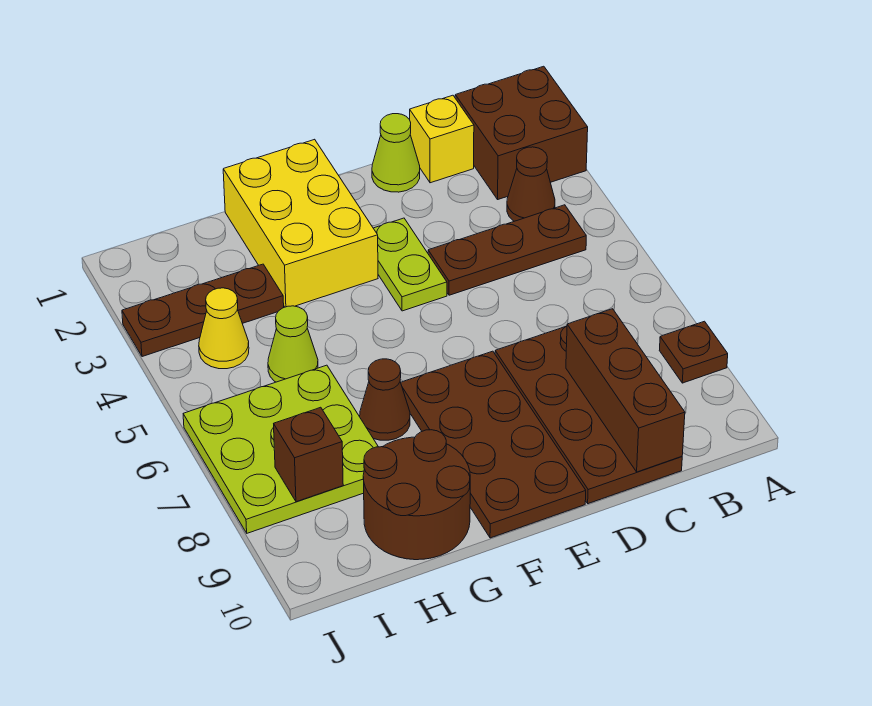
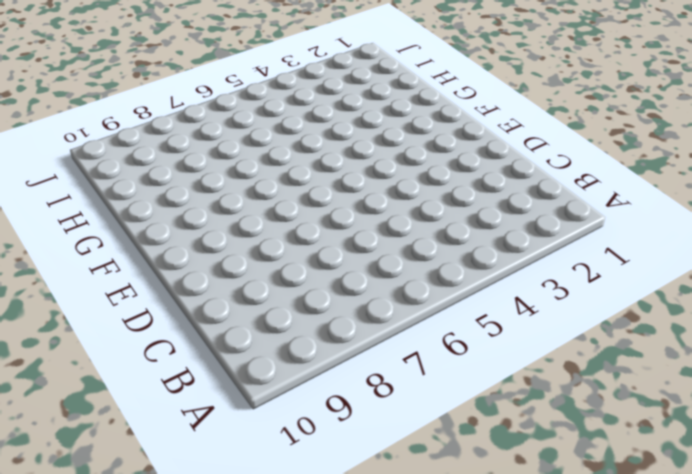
none -> brown 2x2 brick [455,66,588,199]
none -> brown 1x1 plate [659,321,728,383]
none -> brown 1x1 cone [507,147,555,221]

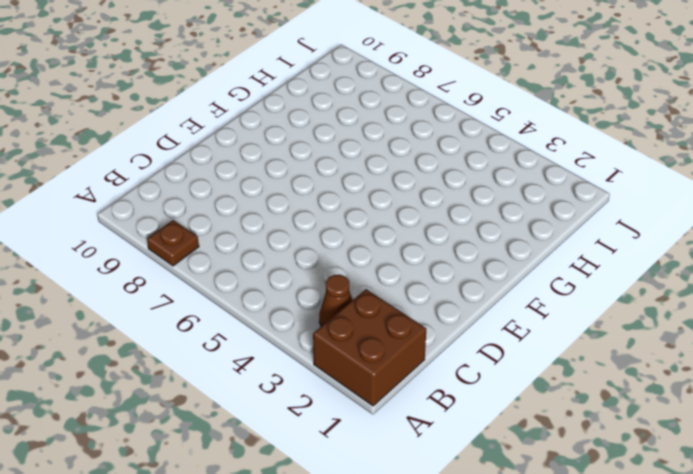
none -> brown 1x3 plate [428,205,586,295]
none -> yellow 1x1 brick [410,95,474,183]
none -> brown 2x4 plate [495,326,682,504]

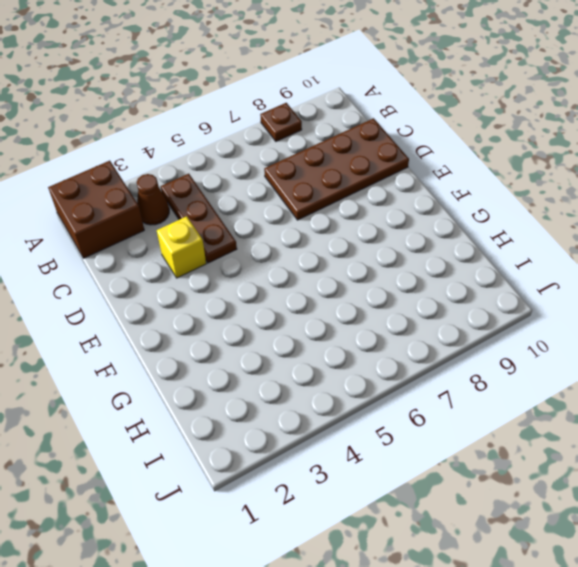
yellow 1x1 brick [157,216,206,278] -> yellow 1x1 brick moved to [410,95,474,183]
none -> lime 1x1 cone [372,114,420,192]
none -> lime 1x2 plate [373,218,447,311]
none -> brown 2x4 plate [401,351,586,538]

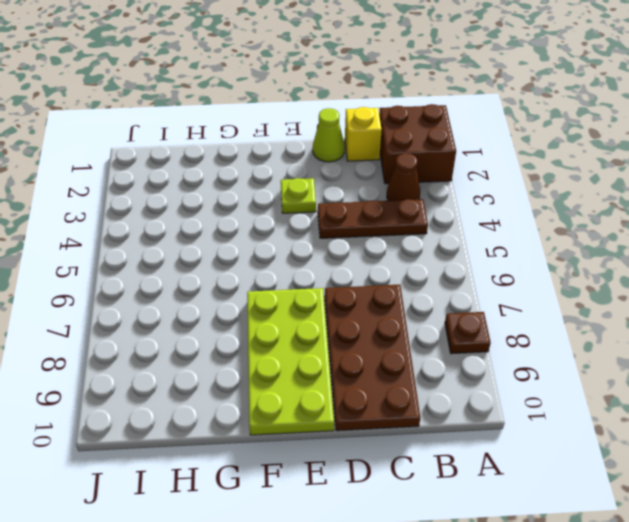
lime 1x1 plate [281,178,316,213] -> lime 1x2 plate [373,218,447,311]
lime 2x4 plate [247,288,334,435] -> brown 2x4 plate [401,351,586,538]
none -> yellow 2x3 brick [223,139,378,307]
none -> brown 1x1 cone [360,359,410,440]
none -> brown 2x2 round brick [363,430,470,560]

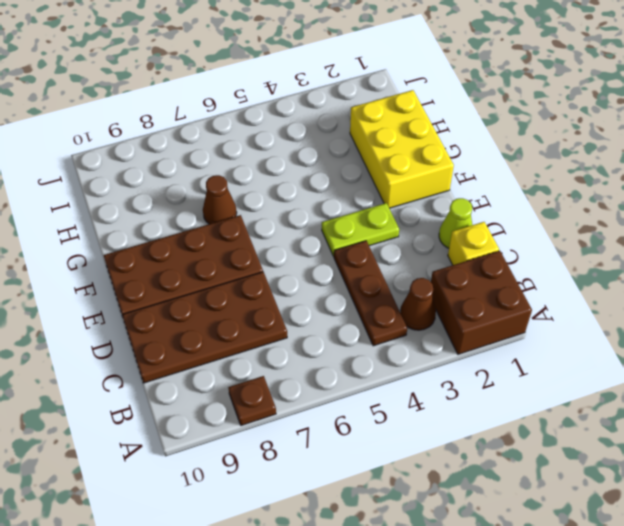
yellow 2x3 brick [350,90,454,208] -> yellow 2x3 brick turned to [223,139,378,307]
none -> brown 2x2 round brick [363,430,470,560]
none -> brown 1x3 plate [122,264,284,357]
none -> lime 1x1 cone [268,306,318,382]

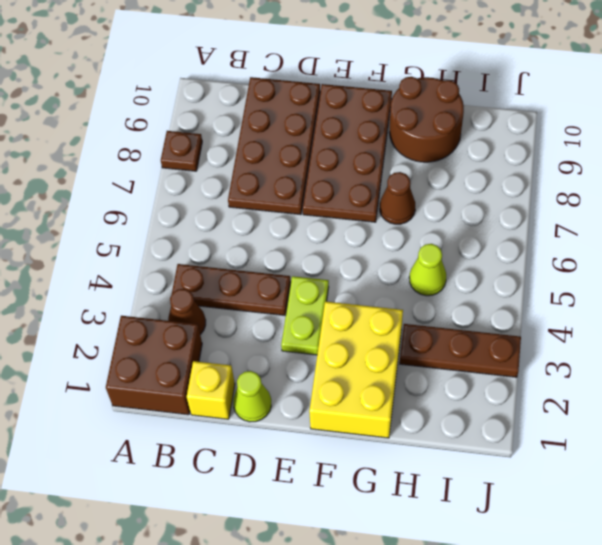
none -> lime 3x3 plate [183,365,378,533]
none -> yellow 1x1 cone [199,288,249,369]
none -> brown 1x3 brick [566,309,685,472]

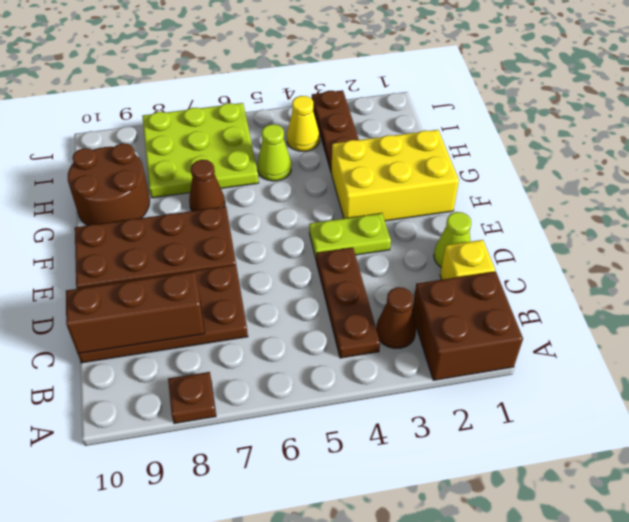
none -> brown 1x1 brick [274,407,343,502]

